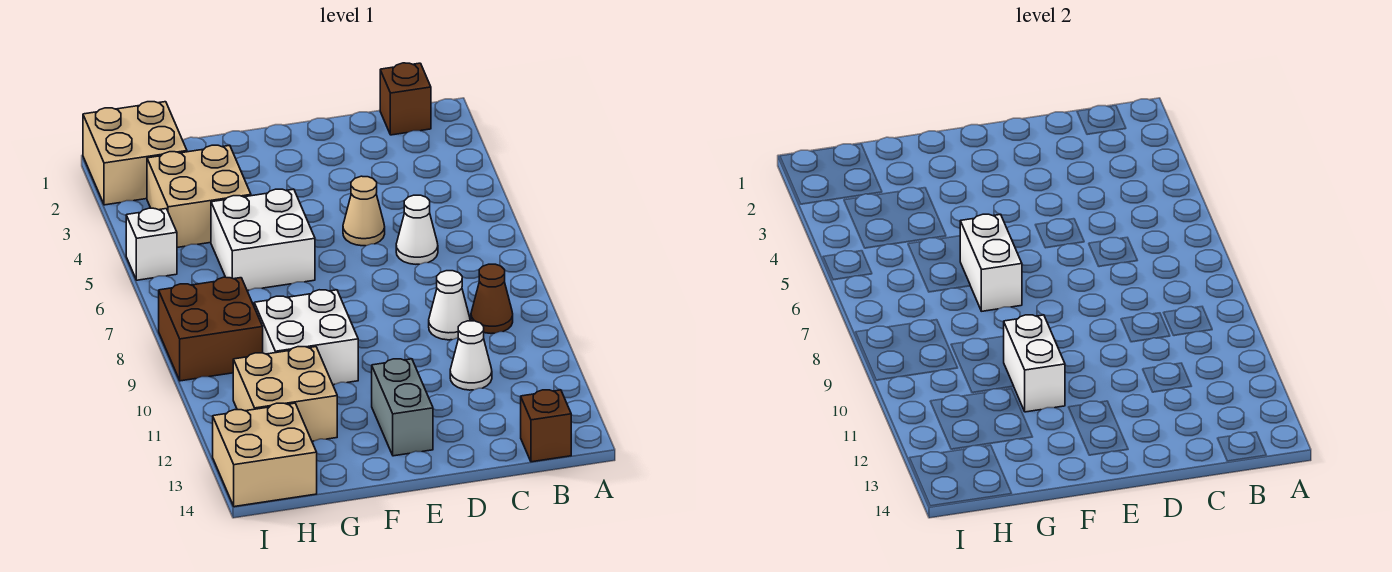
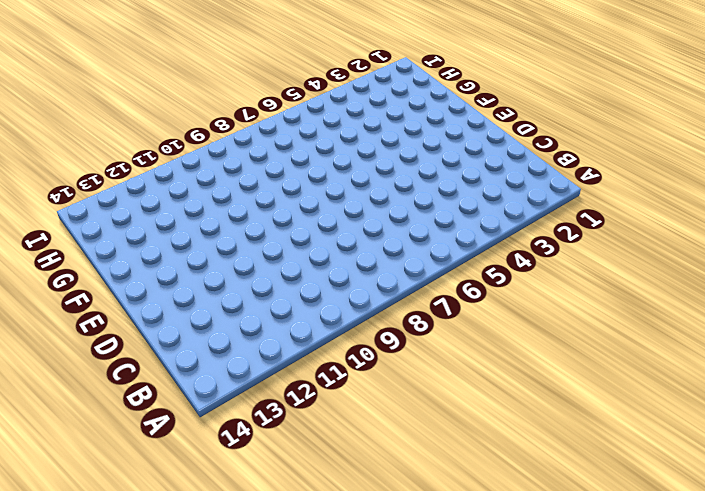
none -> brown 1x1 brick [380,63,431,135]
none -> brown 1x1 cone [471,264,513,334]
none -> brown 1x1 brick [521,390,571,462]

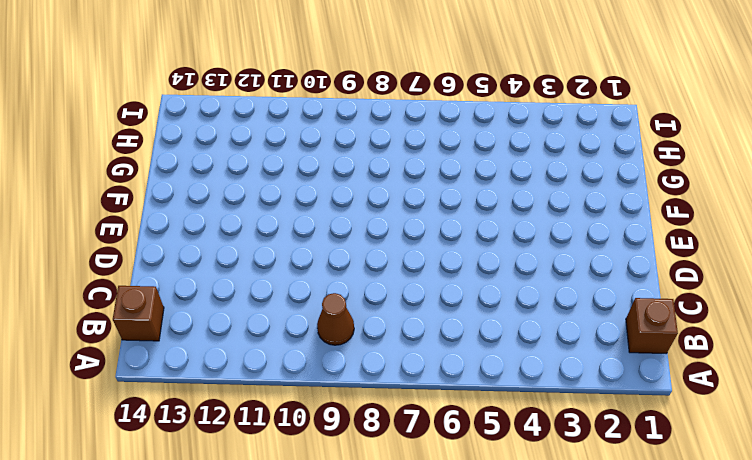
none -> white 1x1 cone [396,195,438,264]
none -> white 1x1 cone [429,271,470,340]
none -> white 1x1 cone [450,321,492,390]

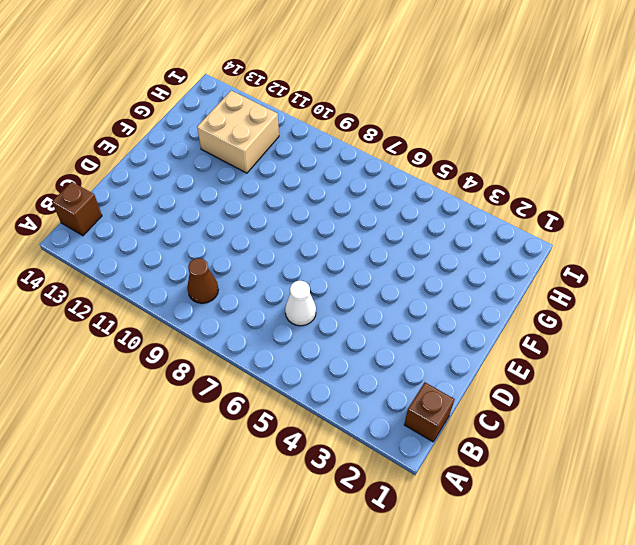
none -> white 1x1 cone [429,271,470,340]
none -> white 1x1 cone [450,321,492,390]
none -> tan 1x1 cone [343,176,385,246]

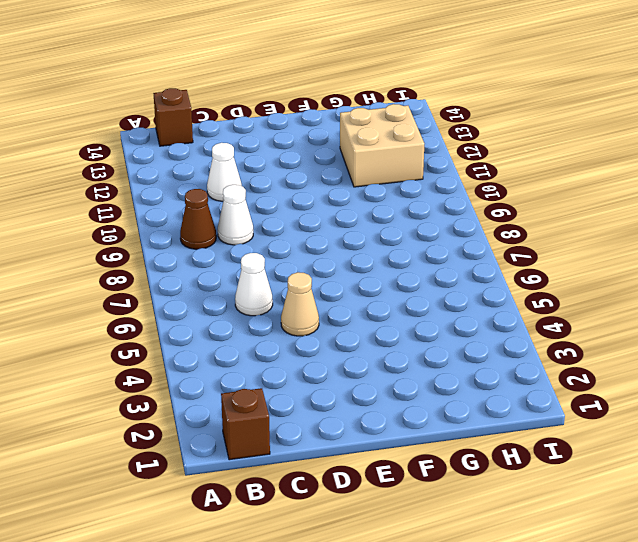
none -> grey 1x2 brick [372,359,433,456]
none -> white 2x2 brick [211,189,315,290]
none -> white 2x2 brick [254,290,358,385]

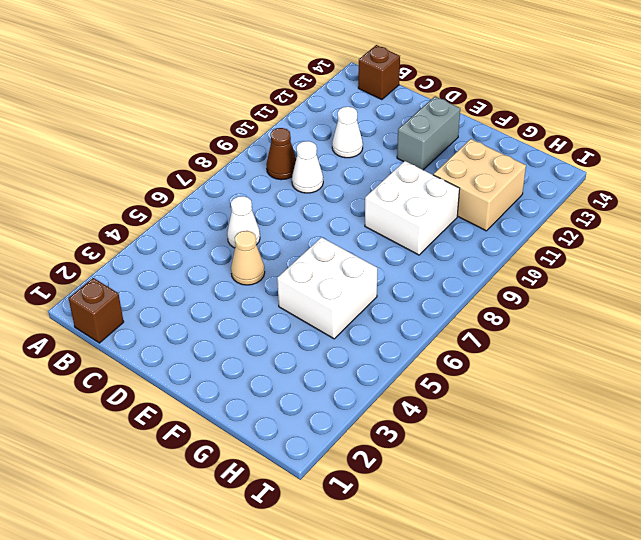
none -> tan 2x2 brick [147,145,251,247]
none -> tan 2x2 brick [83,102,187,205]
none -> brown 2x2 brick [159,277,263,381]

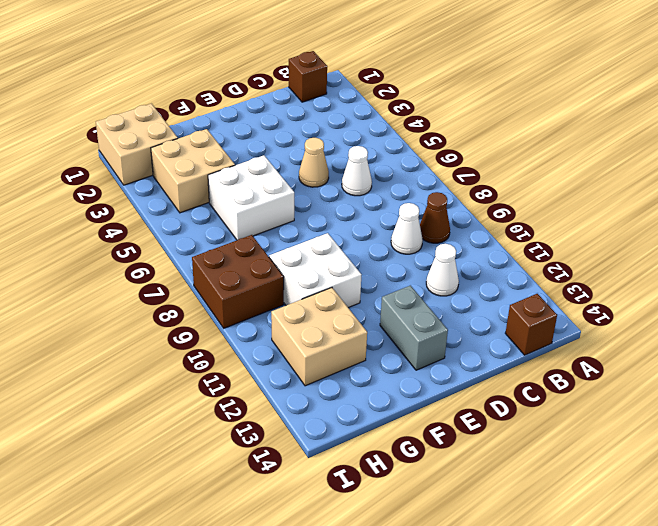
none -> tan 2x2 brick [213,403,317,507]
none -> white 1x1 brick [126,208,177,280]
none -> white 1x2 brick [960,214,1022,311]

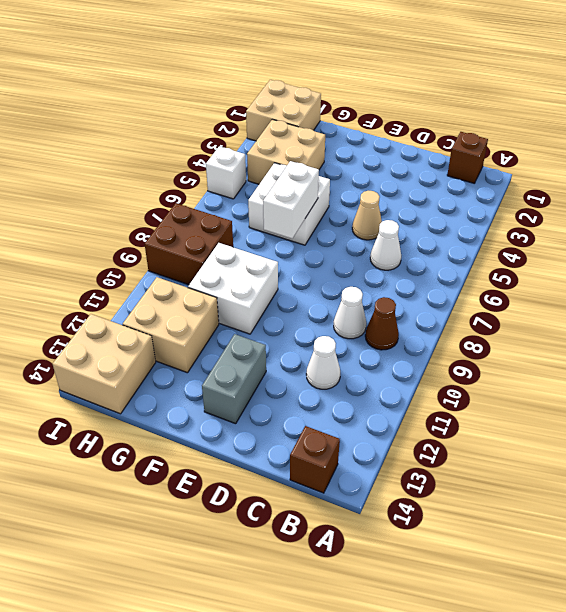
none -> white 1x2 brick [1004,315,1065,412]

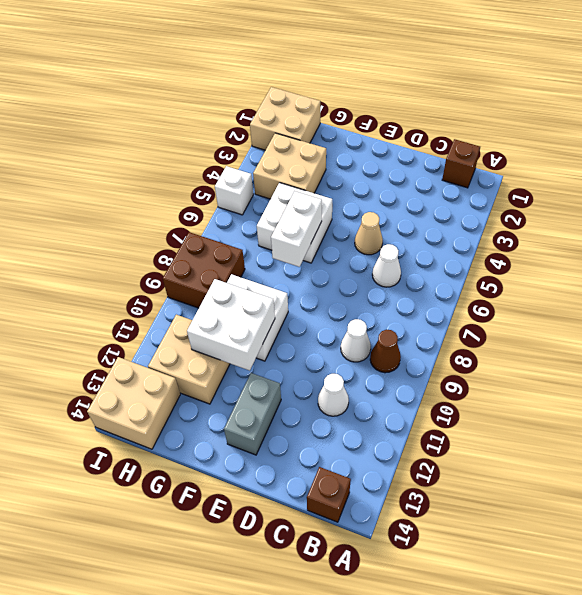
white 2x2 brick [187,279,275,371] -> white 1x2 brick [1004,315,1065,412]

